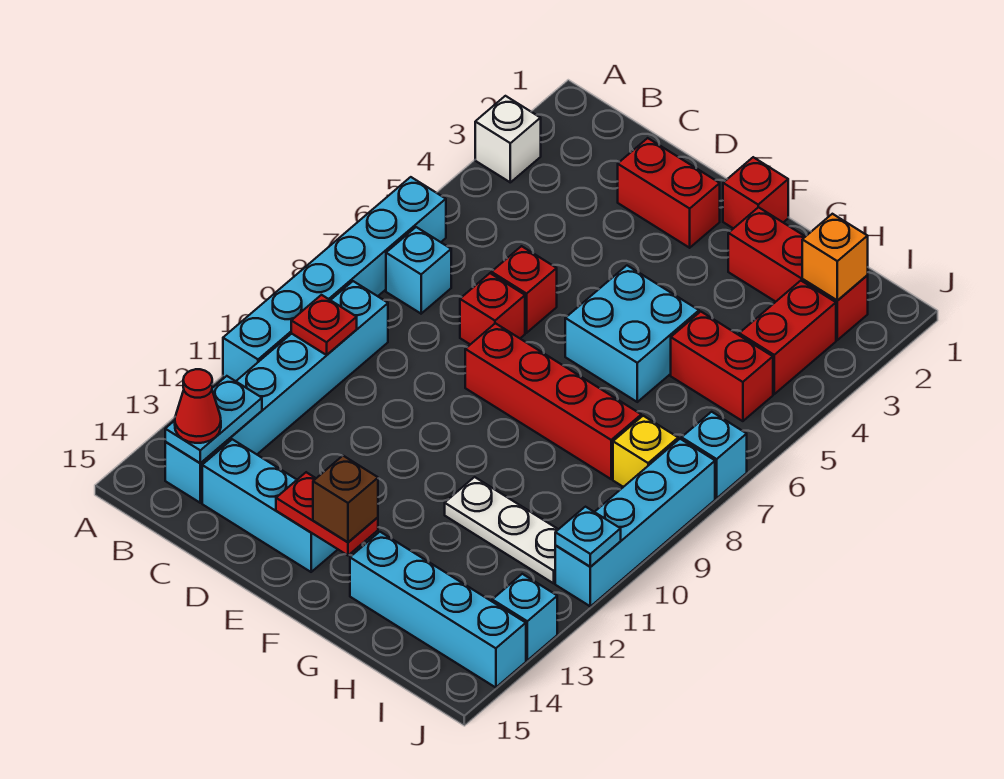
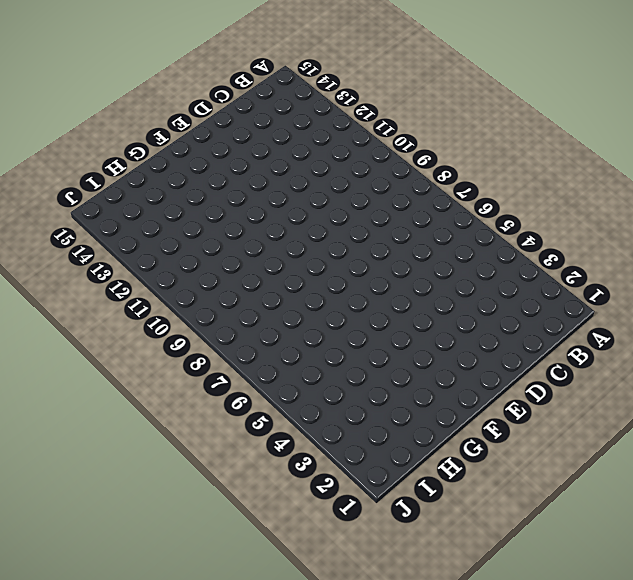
none -> white 1x1 brick [475,96,541,182]
none -> cyan 1x6 brick [223,177,446,381]
none -> cyan 1x1 brick [386,227,451,314]

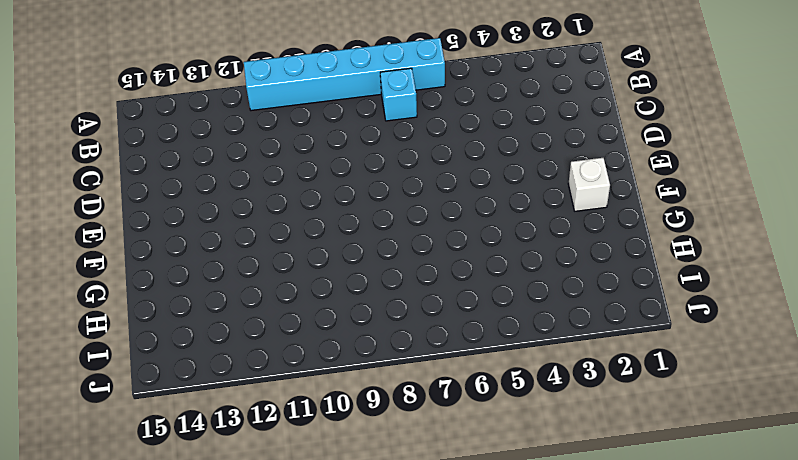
white 1x1 brick [568,158,610,211] -> white 1x1 brick moved to [475,96,541,182]
none -> cyan 1x6 brick [165,281,388,503]
none -> cyan 1x3 brick [202,439,338,572]
none -> red 1x2 brick [618,138,720,248]

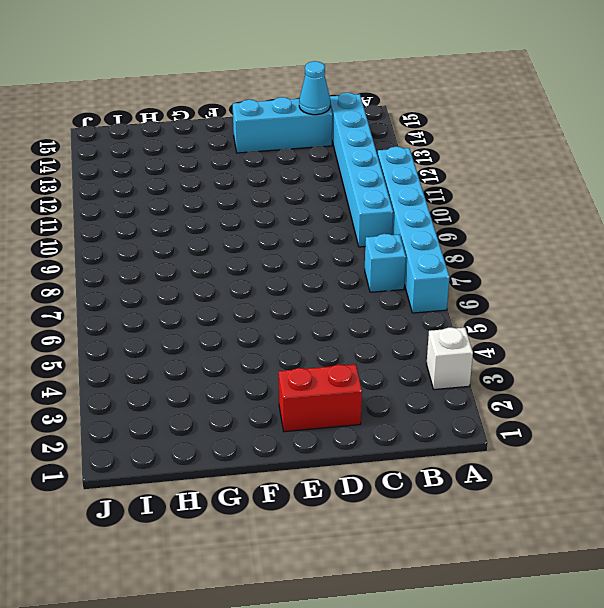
cyan 1x1 cone [299,61,330,115] -> none
none -> red 1x1 brick [491,246,557,333]
none -> red 1x1 brick [460,273,525,344]
none -> red 1x4 brick [465,323,641,479]

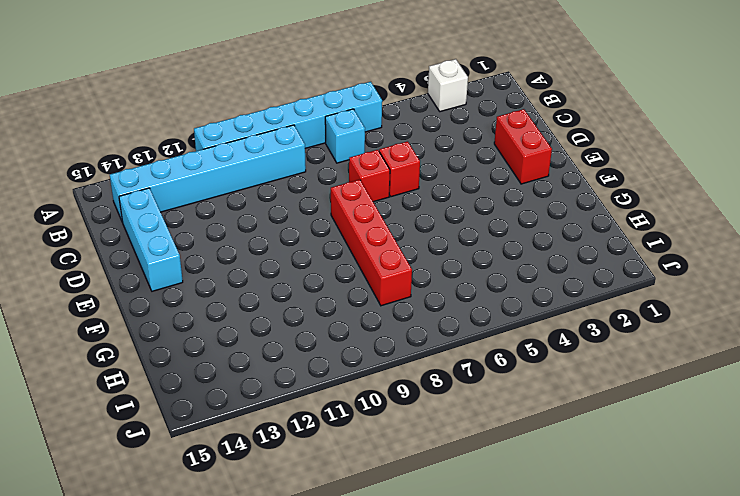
none -> red 1x1 brick [723,157,788,229]
none -> cyan 2x2 brick [565,266,699,402]
none -> red 1x3 brick [728,207,868,340]

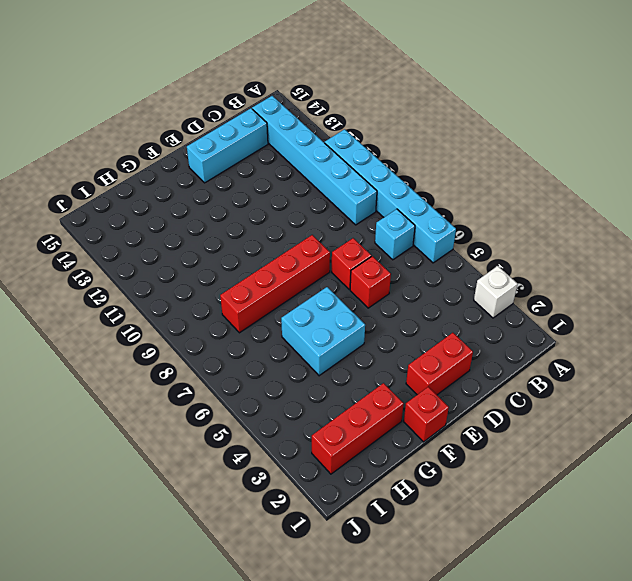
none -> white 1x3 plate [445,477,558,583]
none -> cyan 1x4 brick [350,532,526,688]
none -> red 1x2 brick [671,312,773,421]

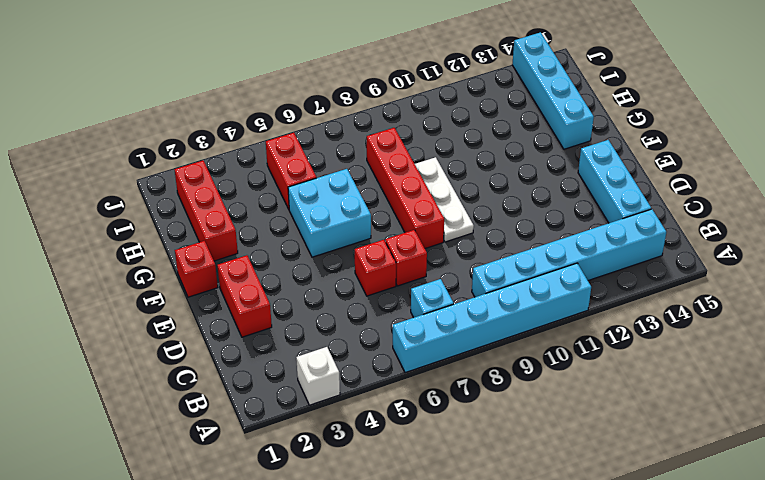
white 1x3 plate [415,157,474,242] -> white 1x3 plate moved to [445,477,558,583]
none -> red 1x2 brick [739,281,836,394]
none -> yellow 1x1 brick [613,416,678,487]
none -> cyan 1x1 brick [682,412,747,498]

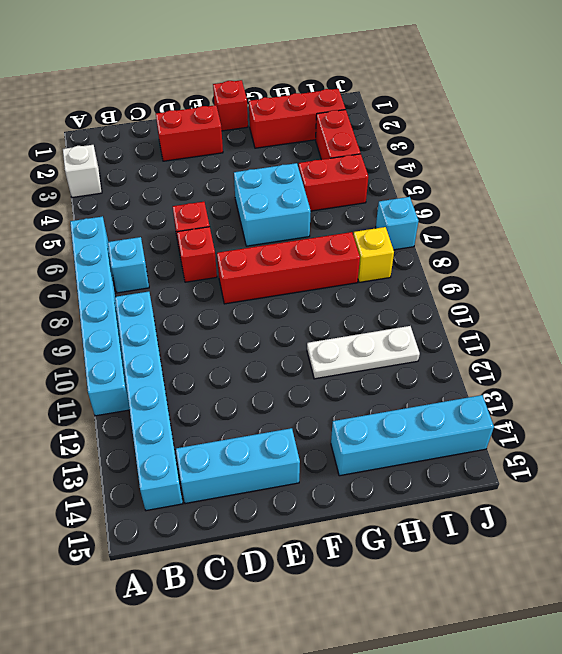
none -> cyan 1x4 brick [555,439,715,606]
none -> cyan 1x1 brick [492,574,557,660]
none -> red 1x1 plate [291,295,357,355]

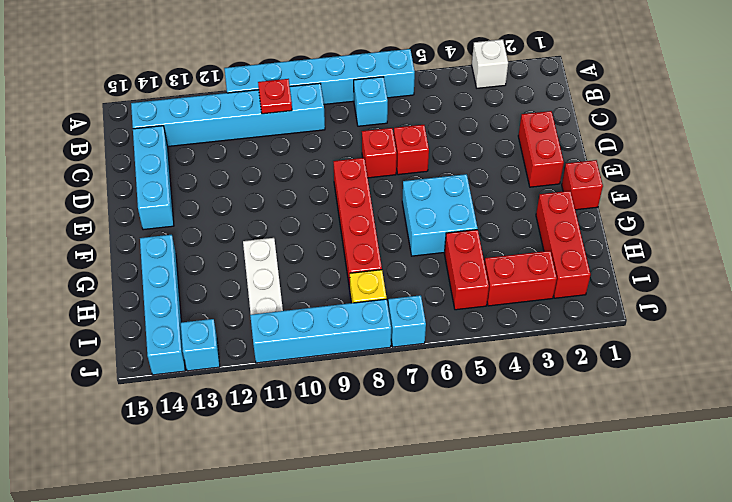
none -> cyan 1x2 plate [165,376,262,463]
none -> red 1x2 plate [276,472,378,555]
none -> orange 1x1 brick [802,214,868,300]

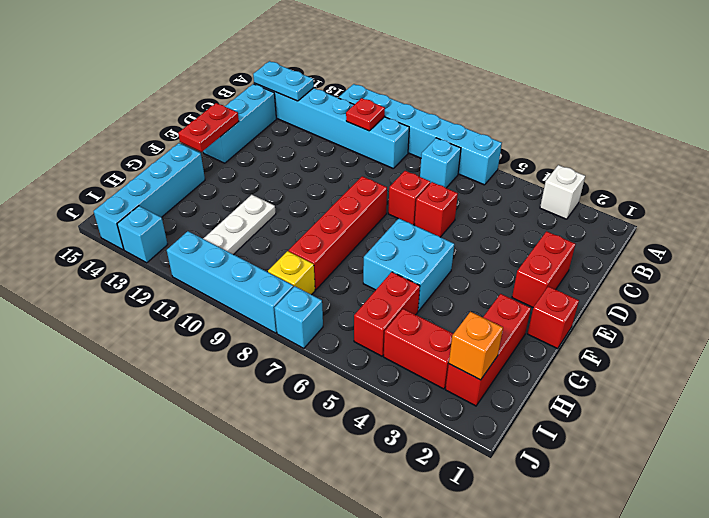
none -> cyan 1x1 plate [555,507,621,567]
none -> red 1x1 cone [175,369,221,443]
none -> brown 1x1 brick [313,456,378,542]

